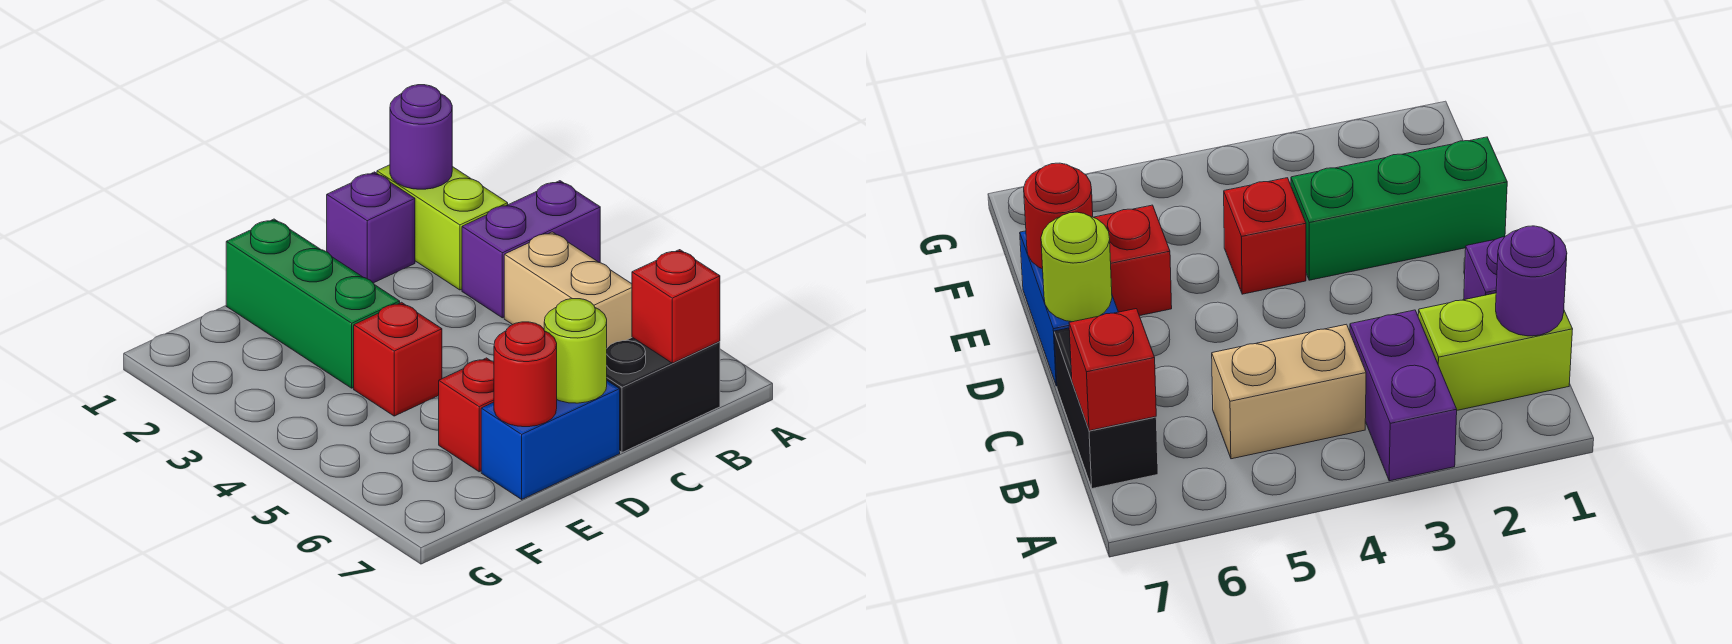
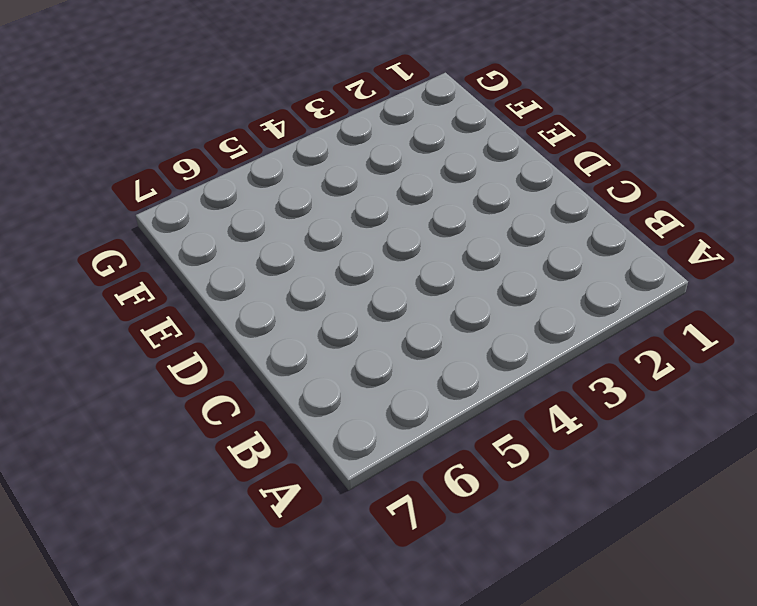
none -> purple 1x2 brick [462,181,600,318]
none -> lime 1x2 brick [377,165,508,290]
none -> tan 1x2 brick [504,232,632,348]

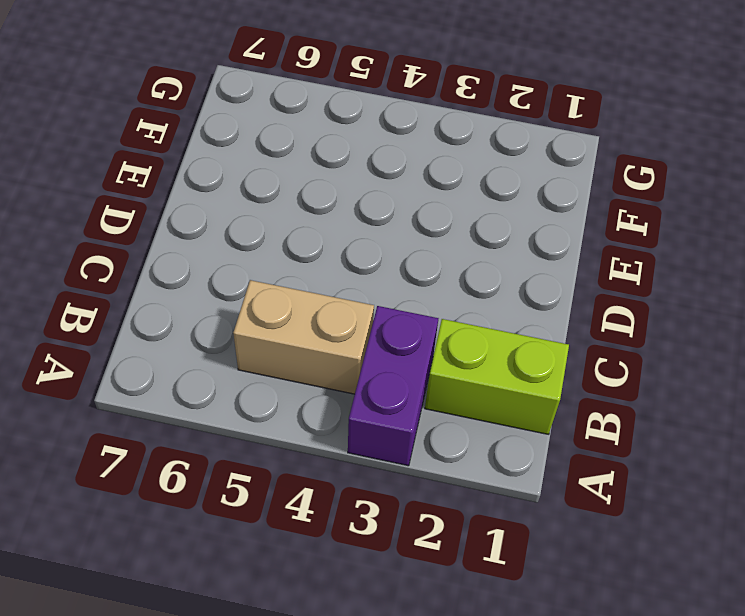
none -> black 1x2 brick [607,337,720,452]
none -> purple 1x1 brick [327,172,415,283]
none -> blue 1x2 brick [481,381,620,499]

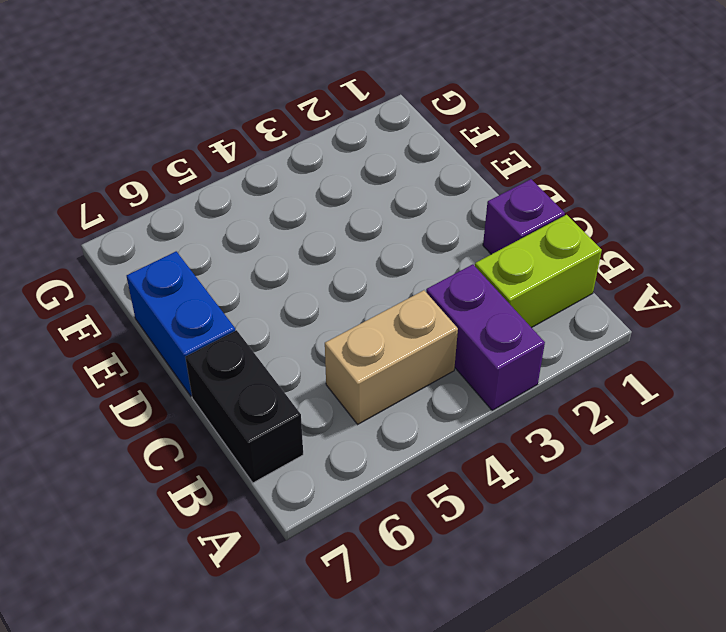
none -> green 1x3 brick [226,219,400,388]
none -> red 1x1 brick [354,302,442,416]
none -> red 1x1 brick [439,358,494,472]

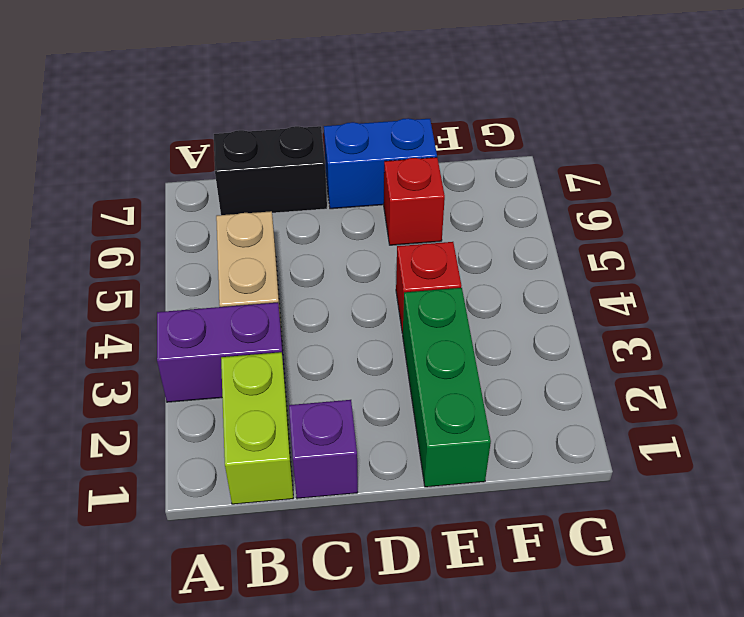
none -> purple 1x1 round brick [390,85,452,189]
none -> red 1x1 brick [632,250,720,363]
none -> lime 1x1 round brick [544,299,607,403]

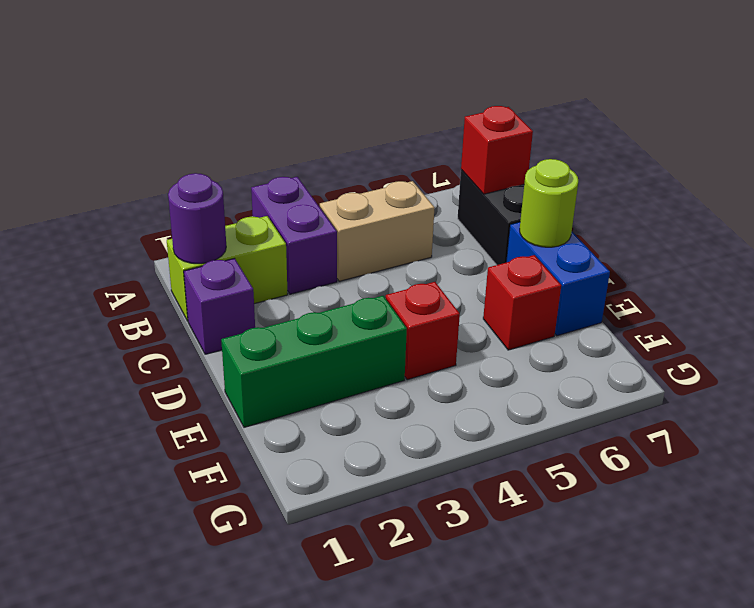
none -> red 1x1 round brick [494,322,557,427]

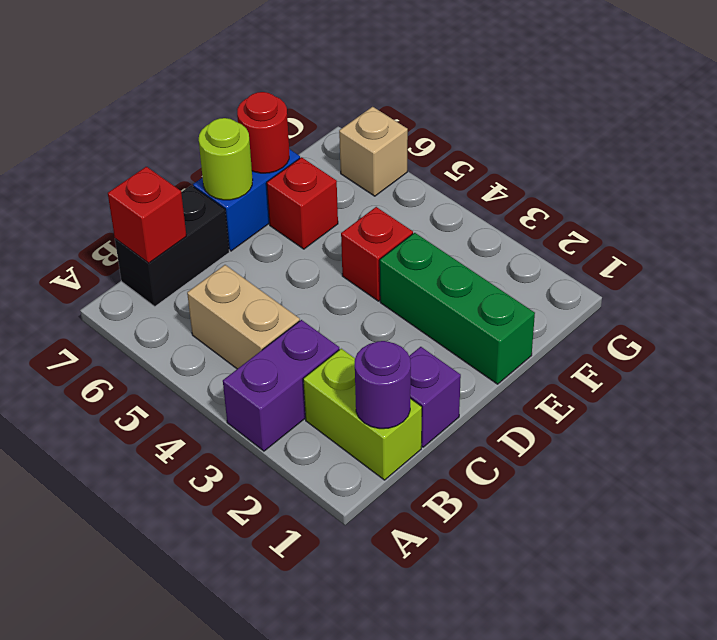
tan 1x1 brick [339,107,408,196] -> none

